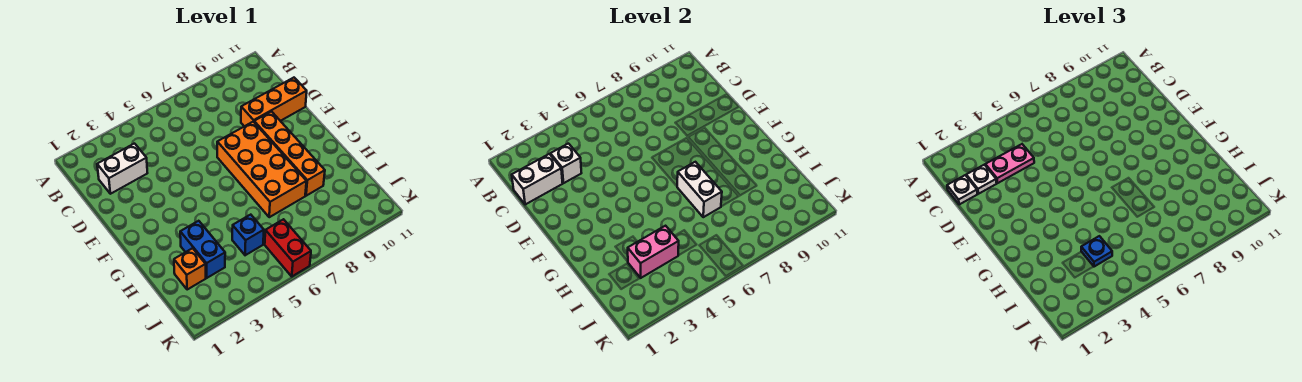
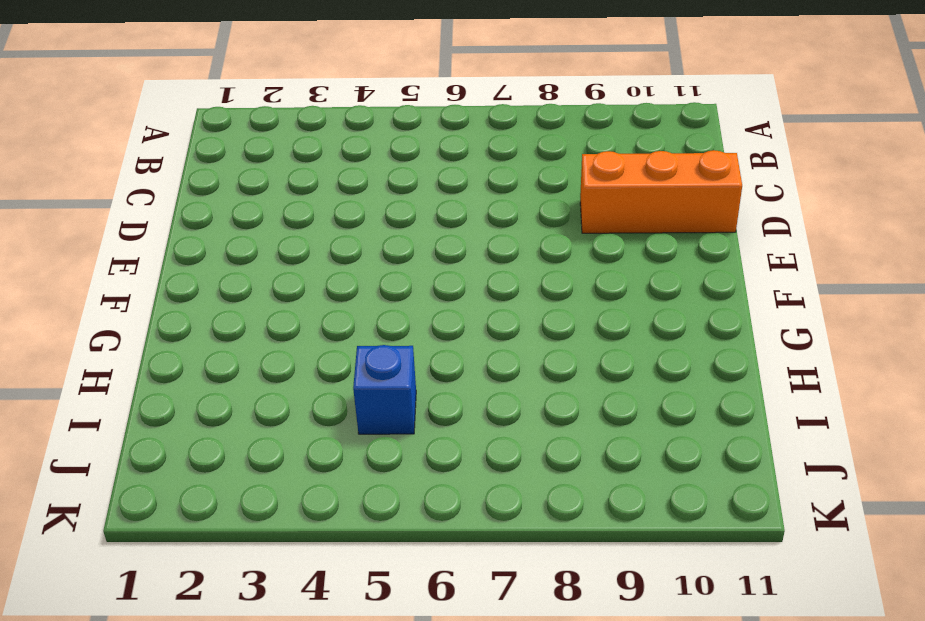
none -> white 1x2 brick [97,144,147,194]
none -> orange 2x4 brick [217,122,306,217]
none -> orange 1x4 brick [254,111,325,196]

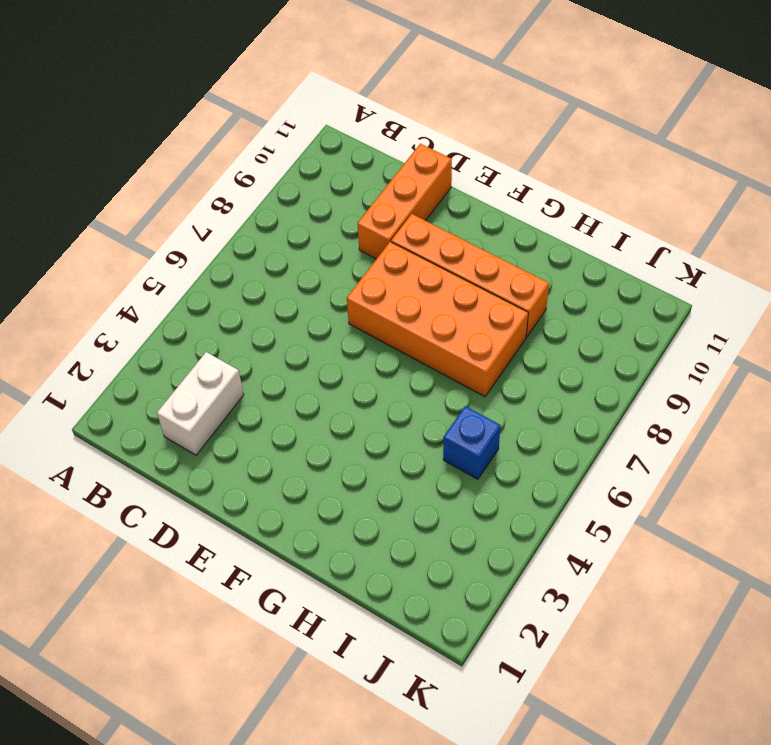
none -> blue 1x2 brick [180,221,225,278]
none -> orange 1x1 brick [174,248,206,290]
none -> red 1x2 brick [265,219,311,276]

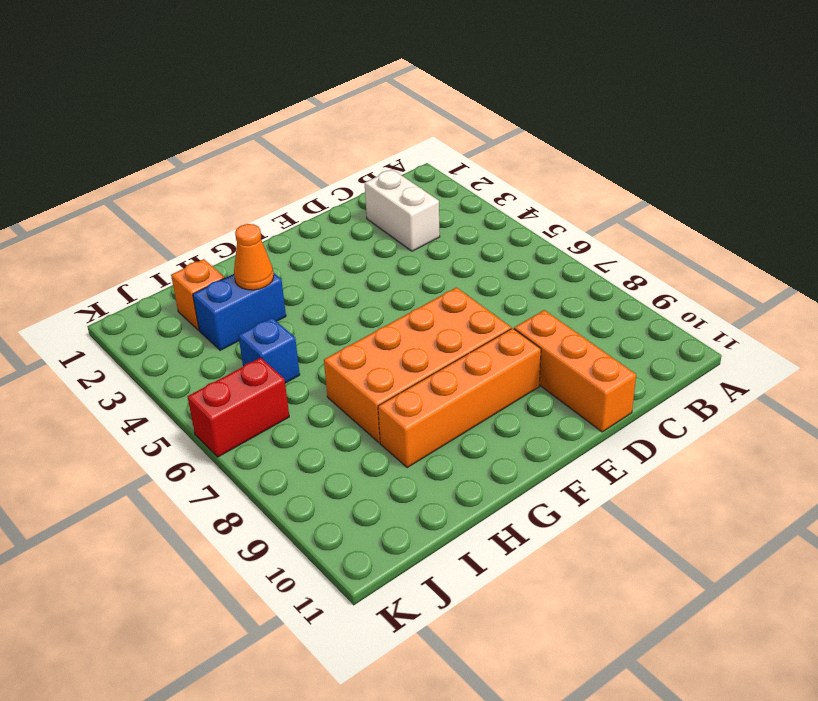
orange 1x1 cone [234,224,274,290] -> none
none -> white 1x2 brick [512,154,563,205]
none -> white 1x1 brick [551,144,581,183]
none -> white 1x2 brick [677,162,722,217]

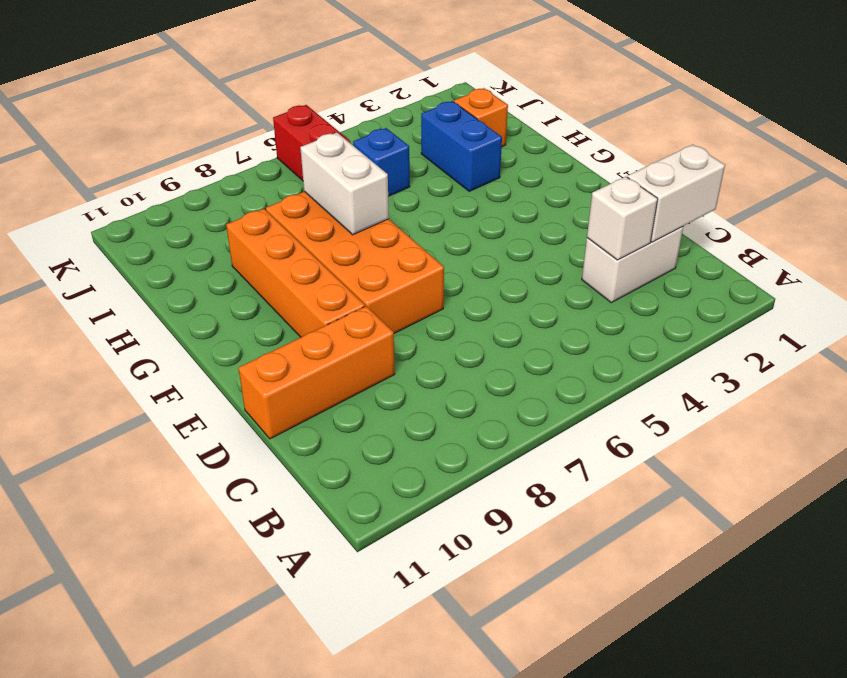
none -> pink 1x2 brick [628,226,679,278]
none -> white 1x1 plate [947,175,977,205]
none -> white 1x1 plate [966,165,997,194]

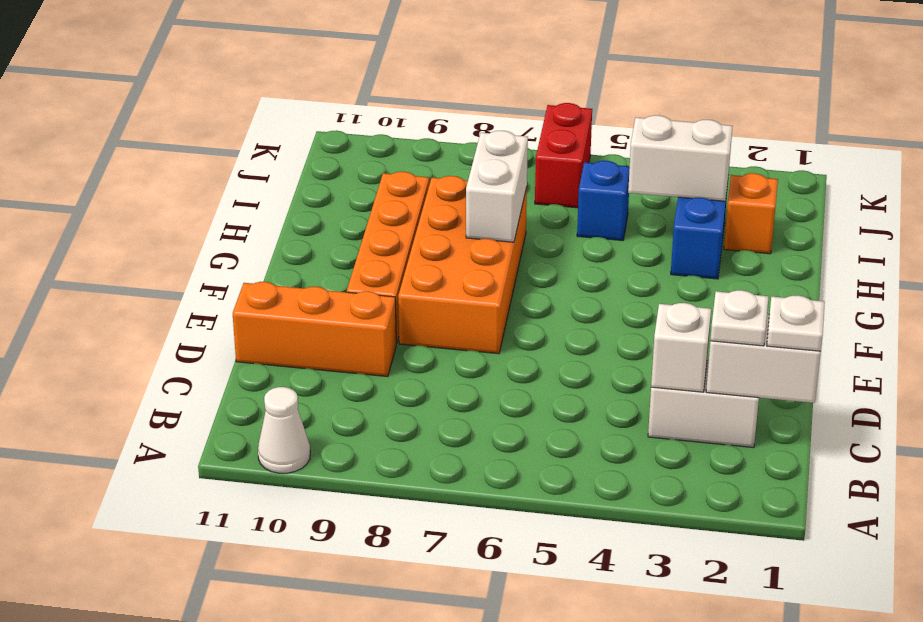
white 1x1 cone [258,387,310,473] -> none
white 1x2 brick [628,115,733,201] -> pink 1x2 brick [628,226,679,278]
none -> pink 1x2 plate [985,144,1034,183]
none -> blue 1x1 plate [1081,236,1112,267]

